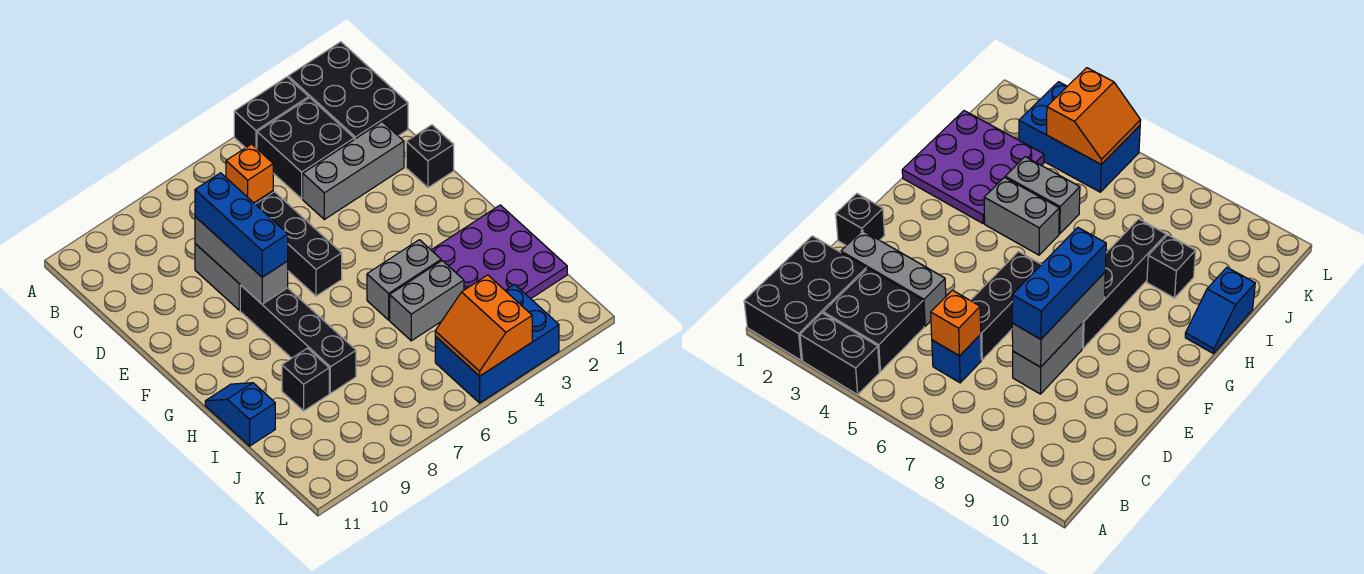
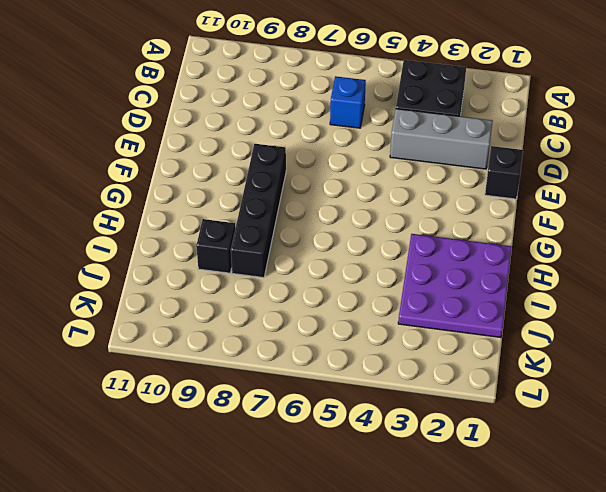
none -> black 2x3 brick [288,42,408,139]
none -> black 1x2 brick [234,77,309,148]
none -> black 1x3 brick [255,192,342,296]

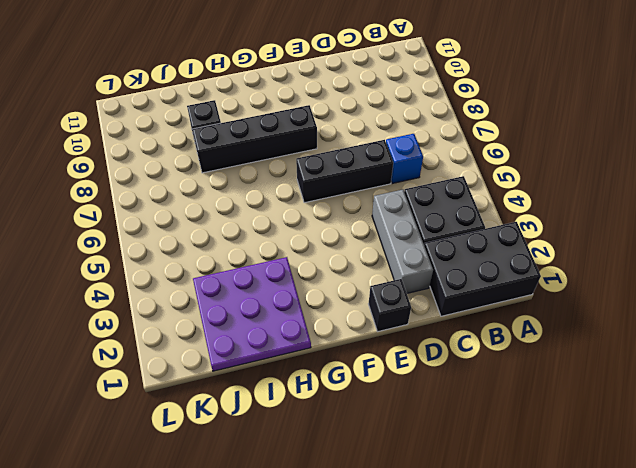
none -> black 1x2 brick [234,77,309,148]
none -> grey 1x2 brick [195,244,240,310]
none -> grey 1x2 brick [367,240,441,320]

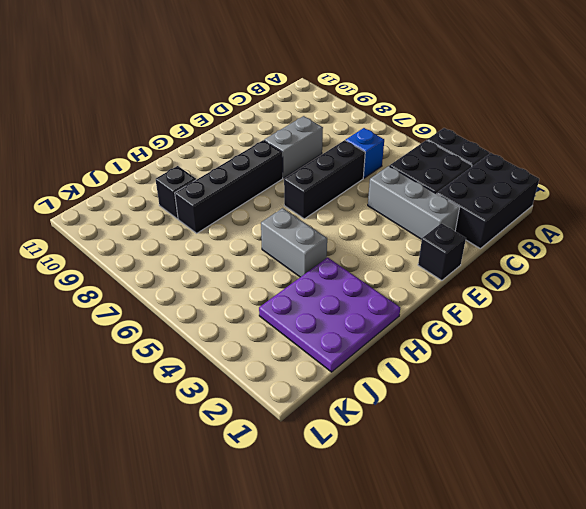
none -> blue 1x2 slope [205,383,275,446]
none -> grey 1x2 brick [390,261,464,341]
none -> blue 2x3 brick [435,284,559,403]

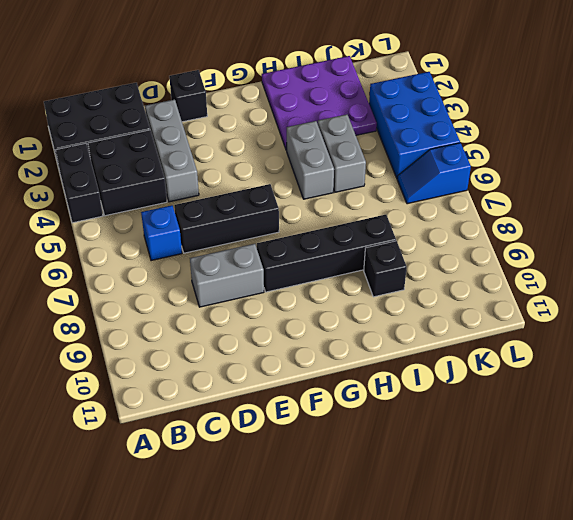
blue 1x2 slope [397,143,471,204] -> blue 1x2 slope moved to [205,383,275,446]
none -> orange 1x1 brick [226,144,273,203]
none -> grey 1x3 brick [195,217,288,304]
none -> orange 2x2 slope [435,275,532,376]

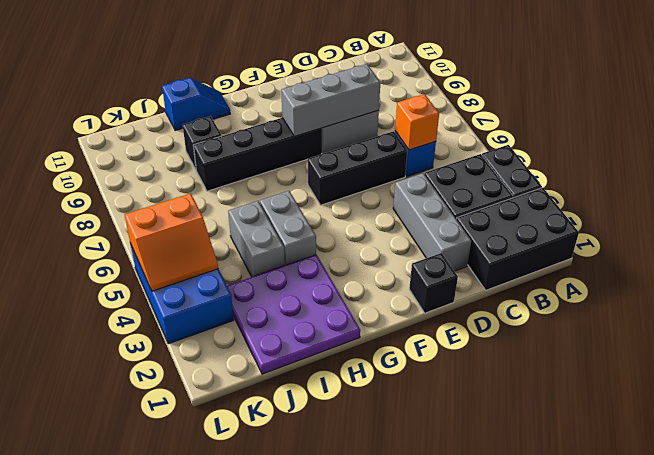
orange 2x2 slope [125,193,218,291] -> orange 2x2 slope turned to [435,275,532,376]
none -> blue 1x3 brick [195,173,288,277]

